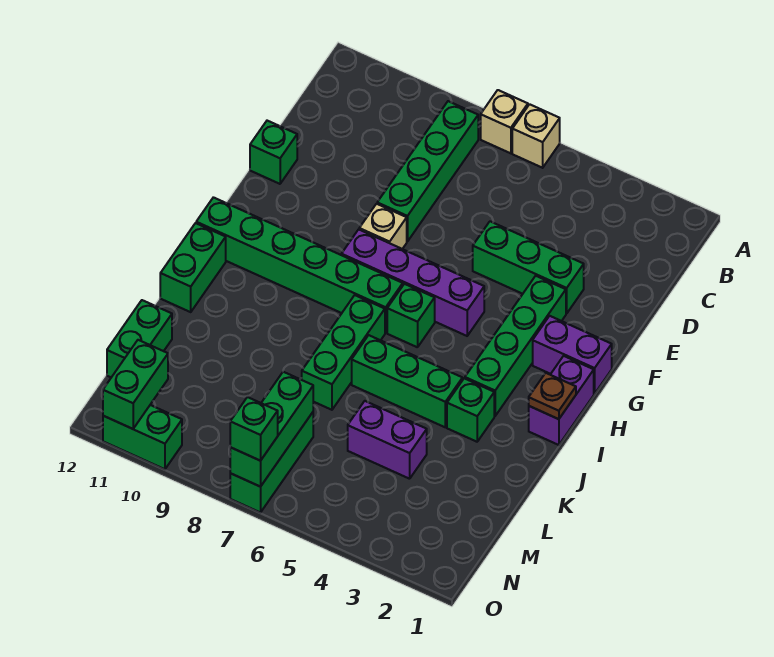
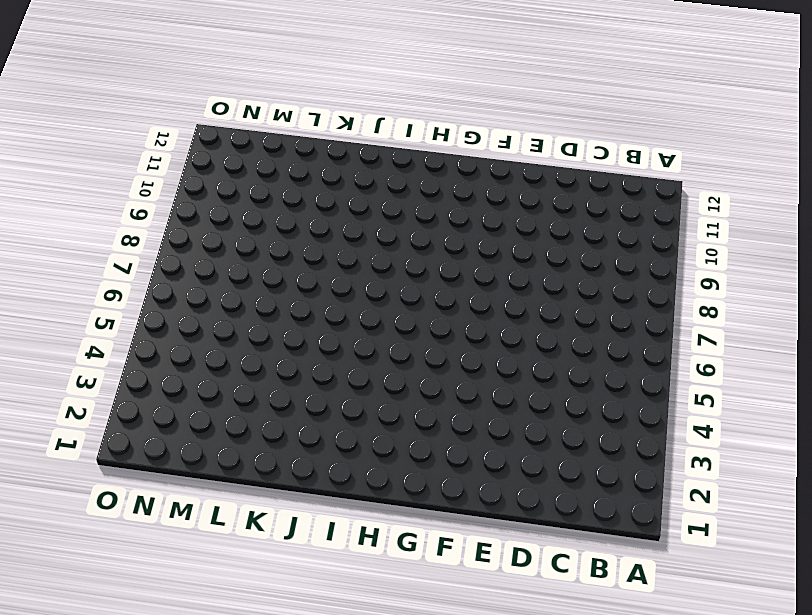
none -> tan 1x1 brick [512,104,560,168]
none -> tan 1x1 brick [481,90,528,153]
none -> green 1x4 brick [377,101,478,242]

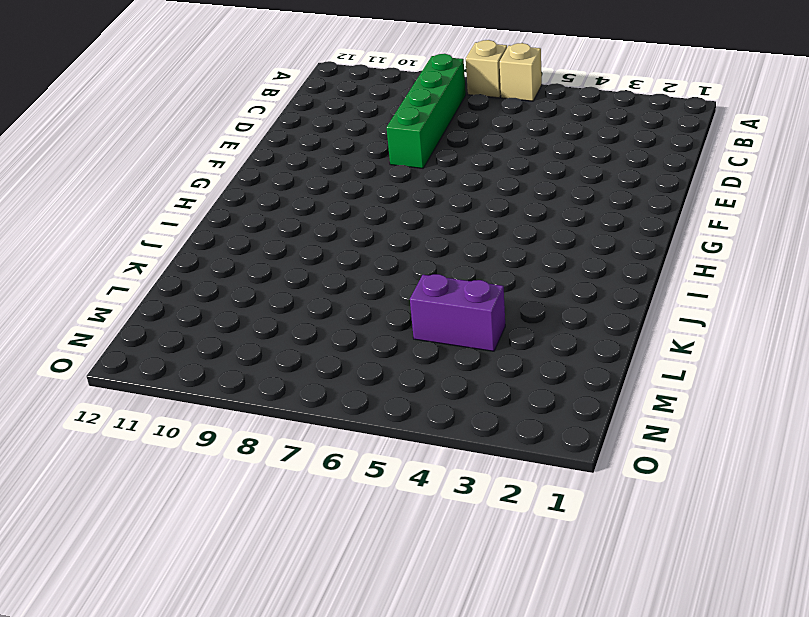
none -> green 1x3 brick [473,221,584,314]
none -> green 1x1 brick [250,121,297,184]
none -> green 1x4 brick [465,276,566,416]

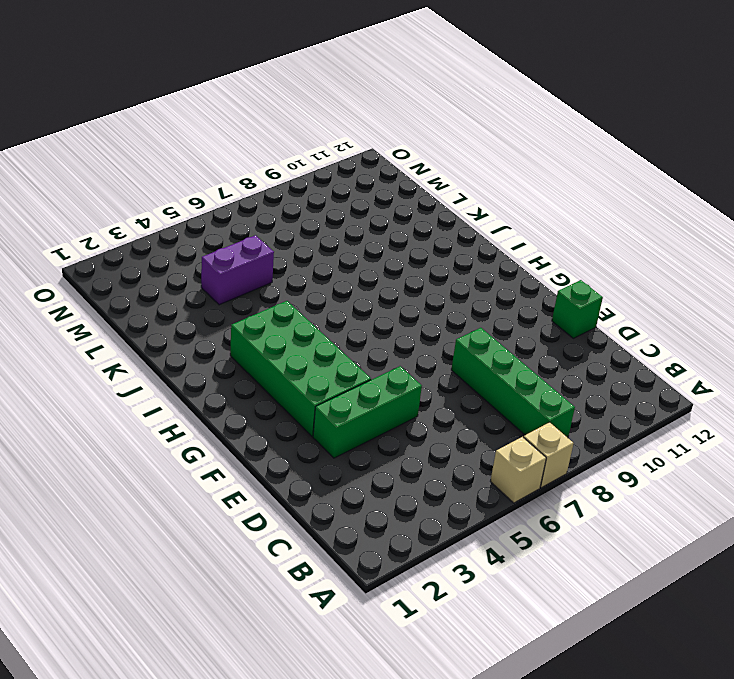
green 2x4 brick [230,301,371,436] -> green 1x4 brick [465,276,566,416]
none -> tan 1x1 brick [359,204,407,249]
none -> purple 1x2 brick [533,316,612,394]
none -> purple 1x4 brick [341,229,484,336]

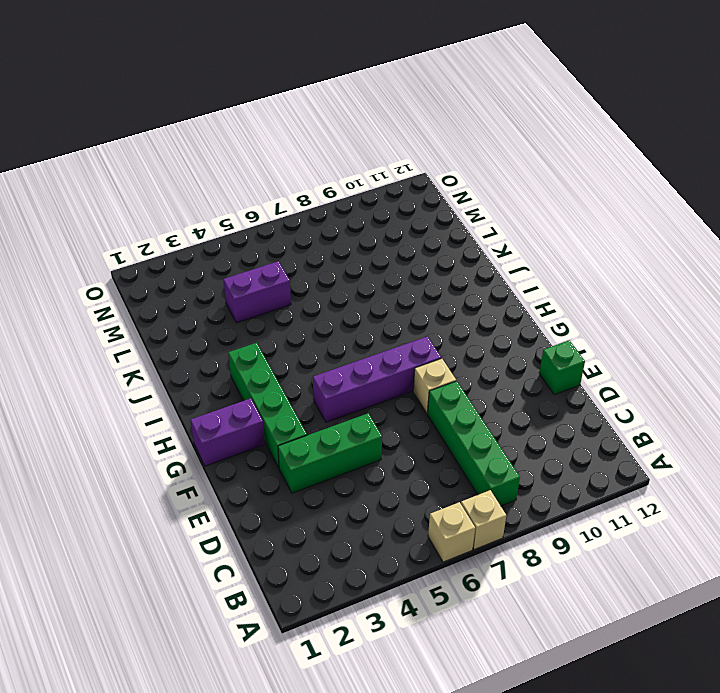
none -> purple 1x2 brick [529,356,594,445]
none -> green 1x1 brick [387,284,435,347]
none -> green 1x6 brick [196,197,403,333]

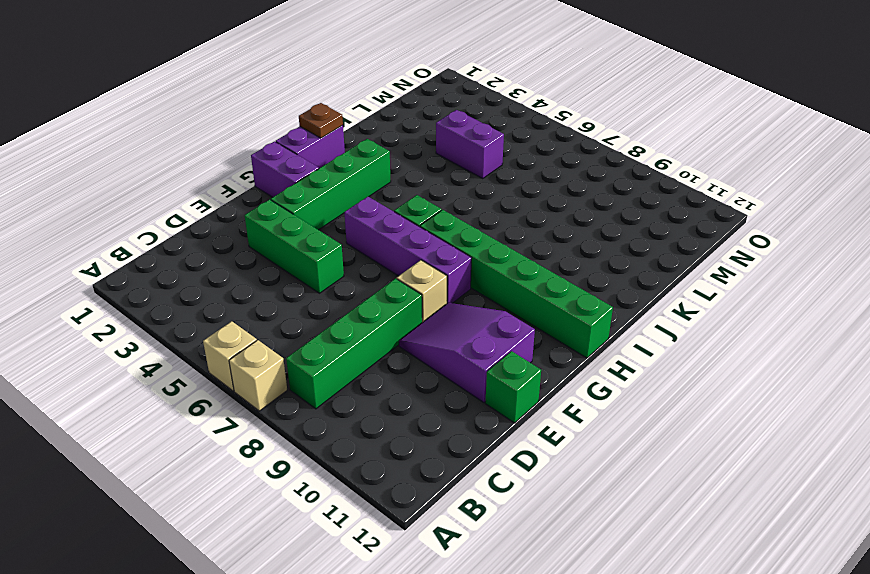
purple 2x3 slope [399,303,535,403] -> none
none -> green 1x3 brick [302,295,385,410]
none -> green 1x2 brick [160,223,226,312]
none -> green 1x1 brick [447,378,494,442]

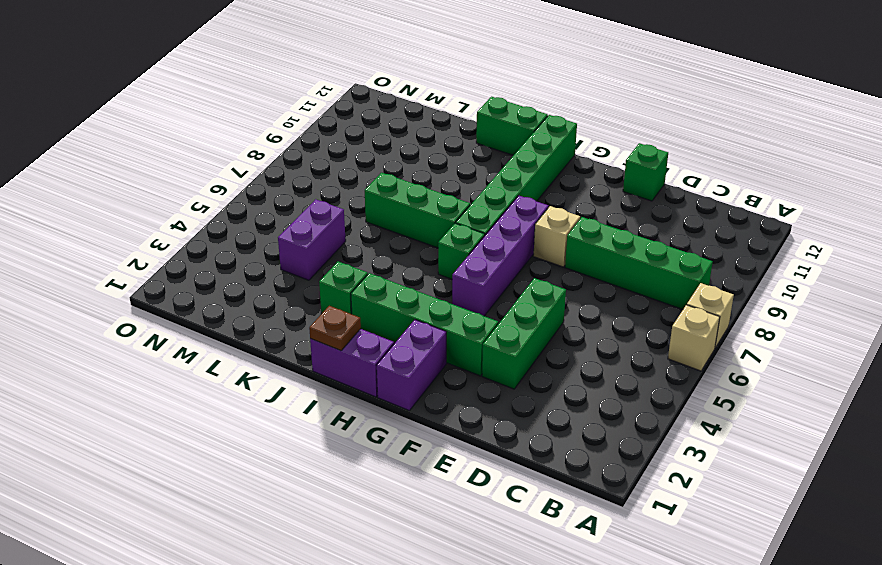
none -> green 1x3 brick [352,335,463,427]
none -> green 1x2 brick [107,300,172,377]
none -> green 1x3 brick [230,412,313,512]

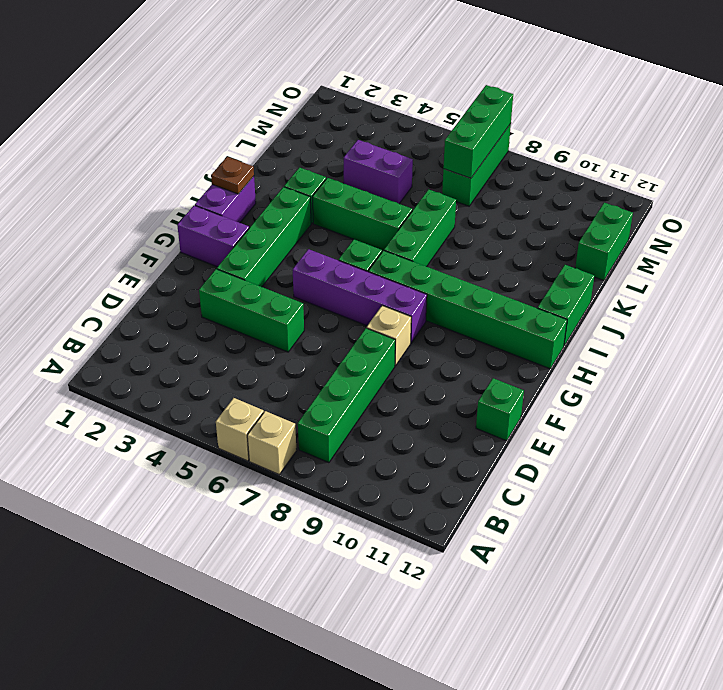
none -> green 1x2 brick [103,405,182,469]
none -> green 1x2 brick [103,340,168,429]
none -> green 1x1 brick [230,397,278,461]

